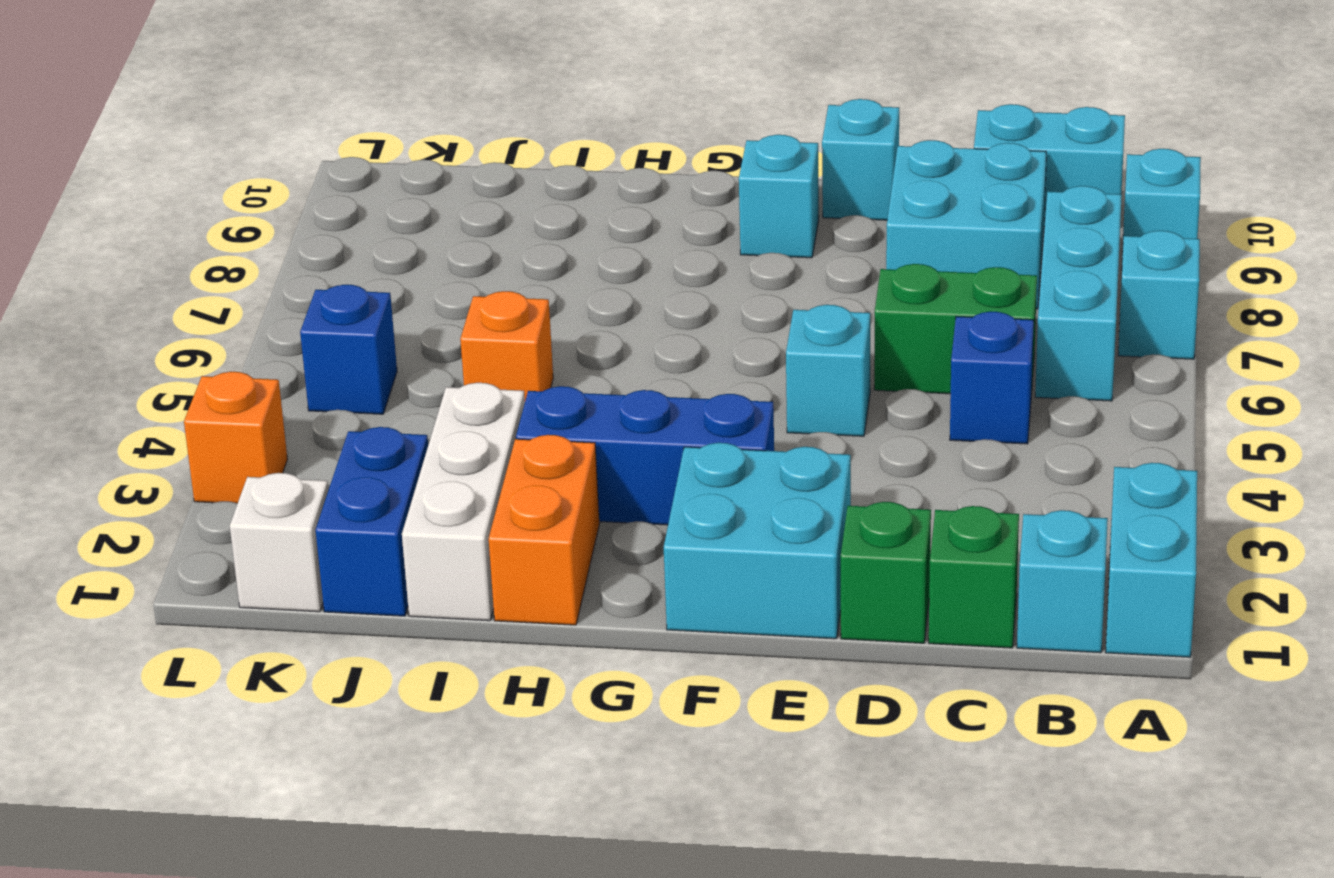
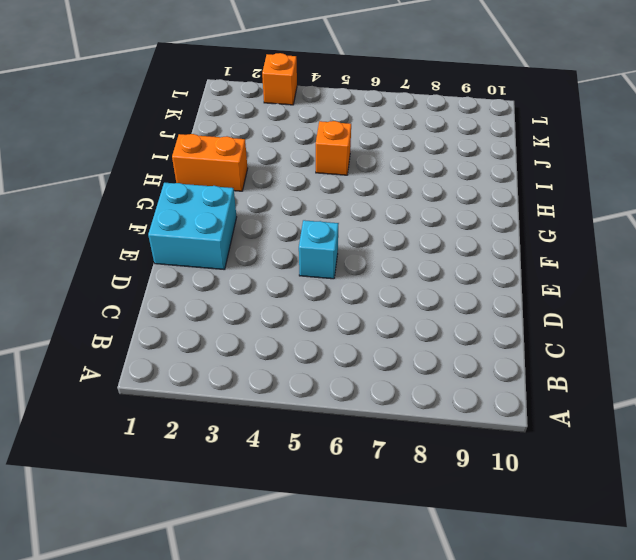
none -> cyan 1x2 brick [1106,463,1197,657]
none -> cyan 1x1 brick [1118,231,1200,359]
none -> cyan 1x1 brick [1122,149,1201,259]

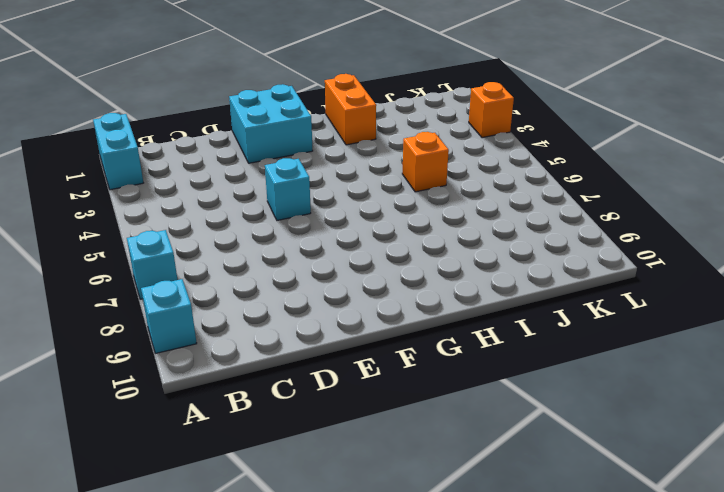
none -> cyan 1x1 brick [1017,510,1108,653]
none -> cyan 1x3 brick [1035,186,1122,401]
none -> cyan 1x2 brick [974,104,1125,226]

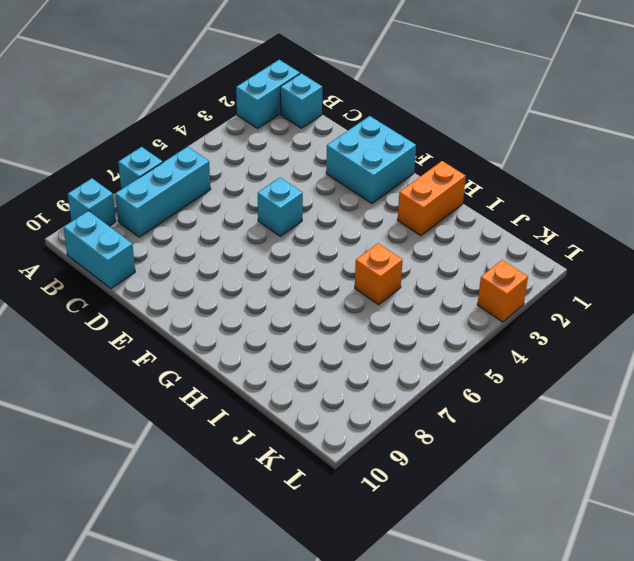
none -> green 1x1 brick [929,506,1019,648]
none -> blue 1x1 brick [950,312,1034,444]
none -> green 1x2 brick [874,264,1037,395]

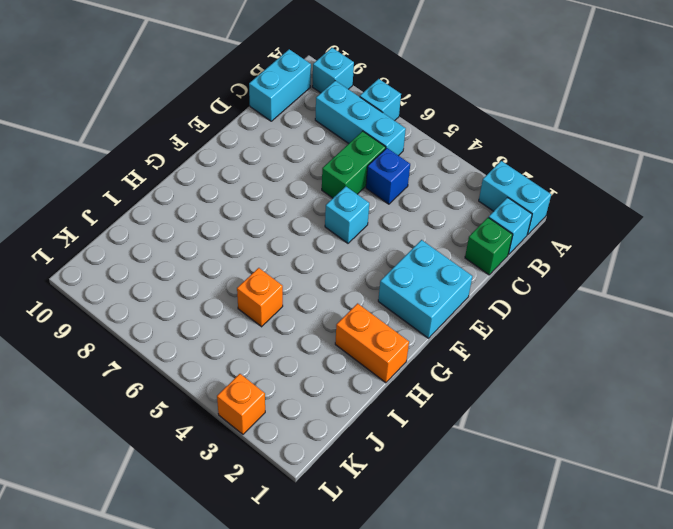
none -> cyan 2x2 brick [886,140,1046,309]
none -> green 1x1 brick [841,502,931,643]
none -> cyan 1x1 brick [822,99,899,220]

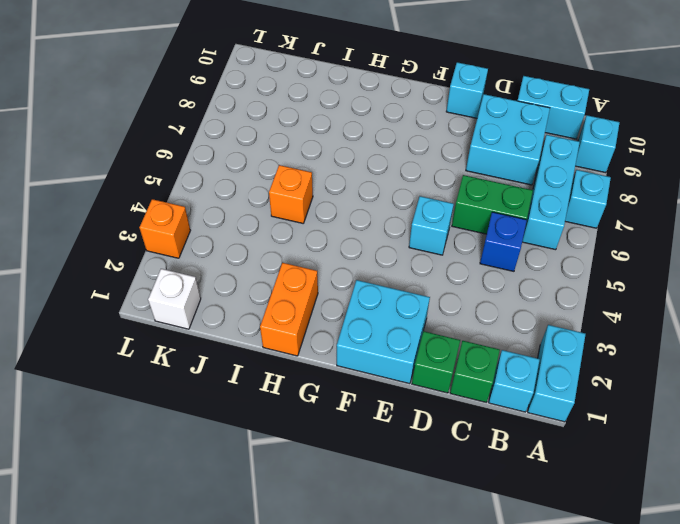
none -> blue 1x3 brick [516,386,774,525]
none -> cyan 1x1 brick [739,135,819,258]
none -> white 1x3 brick [402,383,525,621]

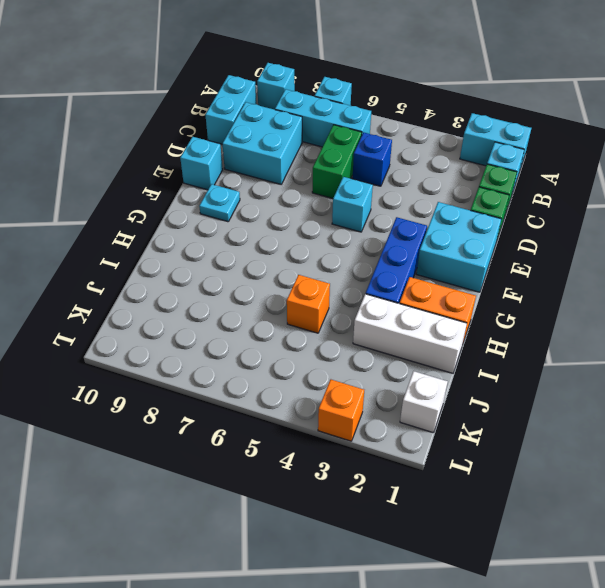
cyan 1x1 plate [199,184,240,222] -> cyan 1x1 brick [739,135,819,258]
none -> blue 1x2 brick [316,427,428,616]
none -> blue 1x1 brick [300,285,397,414]

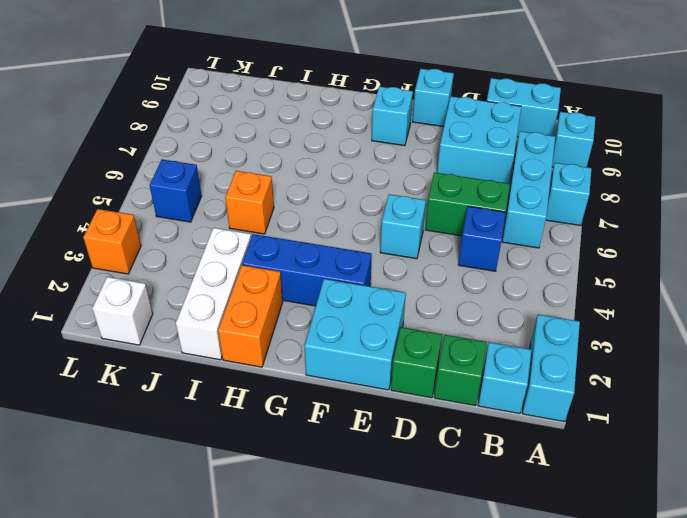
none -> blue 1x2 brick [316,427,428,616]

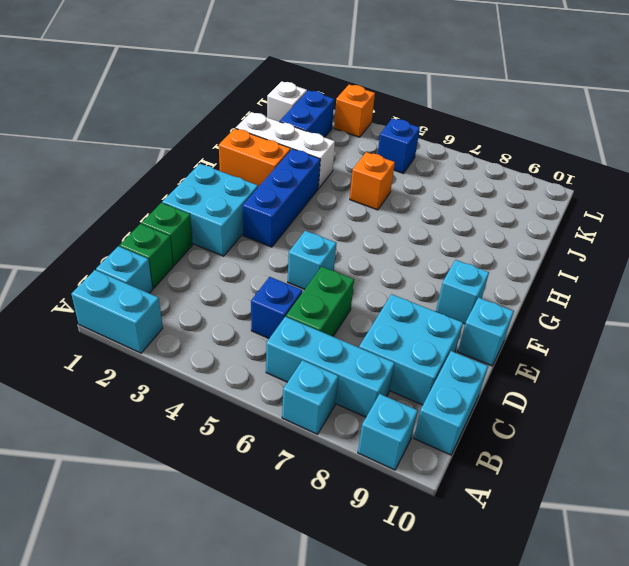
blue 1x2 brick [280,90,334,137] -> blue 1x2 brick turned to [316,427,428,616]

